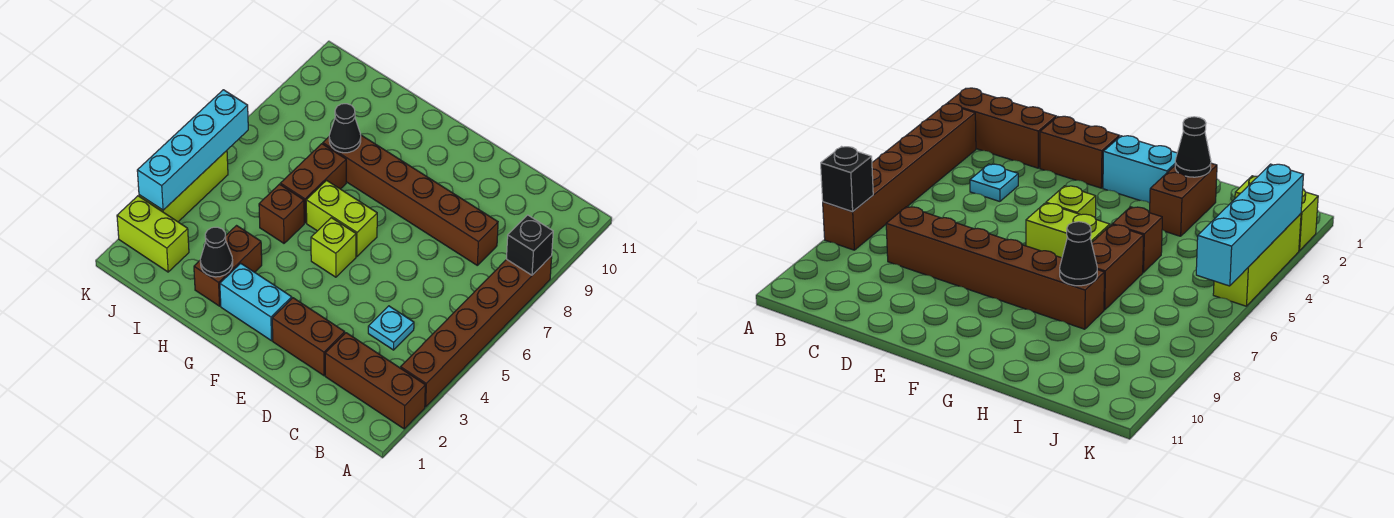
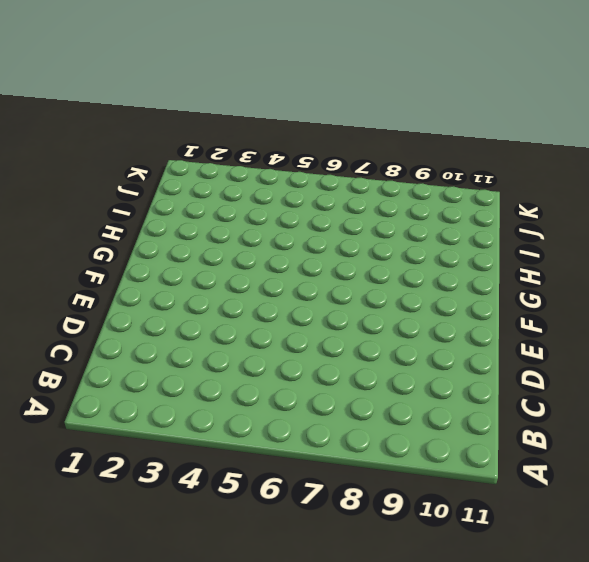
none -> brown 1x3 brick [325,333,425,429]
none -> brown 1x6 brick [401,256,552,407]
none -> cyan 1x1 plate [368,306,414,350]

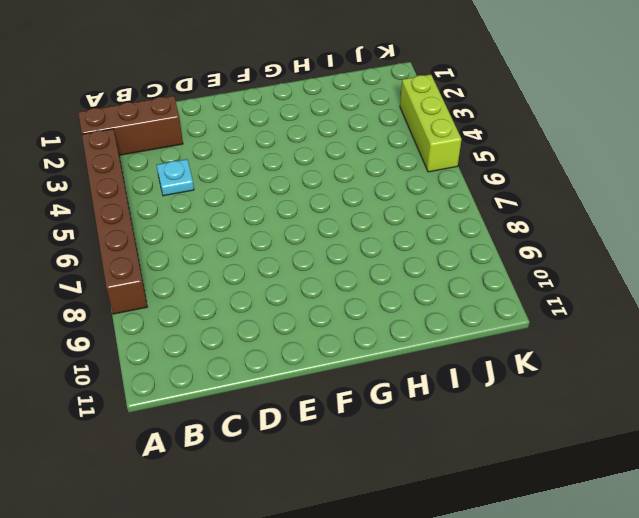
none -> brown 1x6 brick [323,135,498,265]
none -> brown 1x2 brick [272,298,345,376]
none -> cyan 1x2 brick [220,263,292,341]

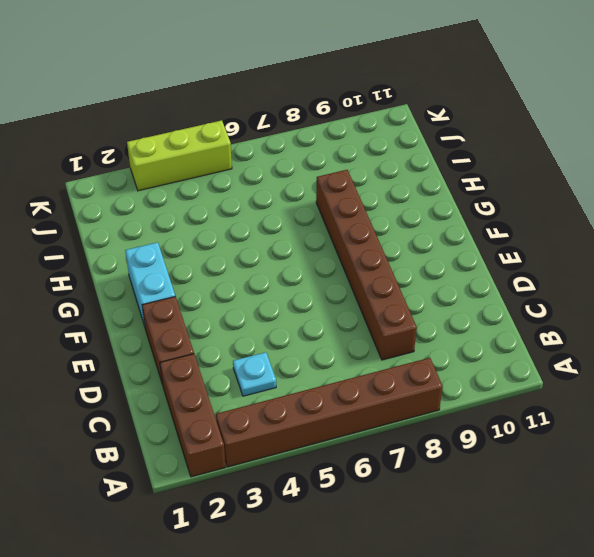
none -> lime 1x1 brick [311,218,356,277]
none -> lime 1x2 brick [306,180,377,256]
none -> brown 1x2 brick [194,226,262,306]

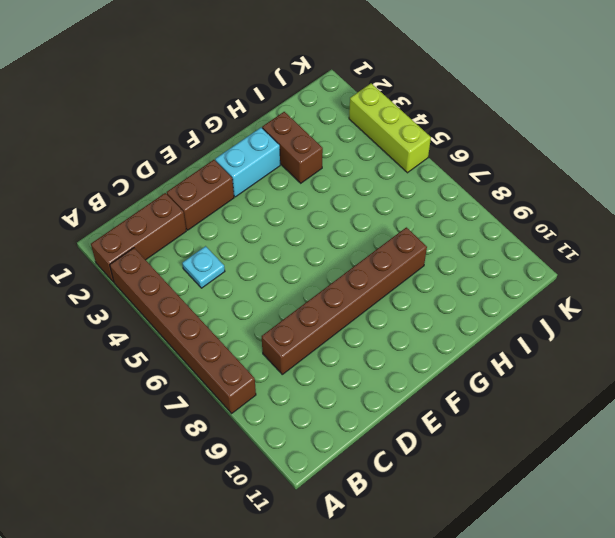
none -> lime 1x1 brick [311,218,356,277]
none -> lime 1x2 brick [306,180,377,256]
none -> brown 1x1 brick [259,184,304,243]

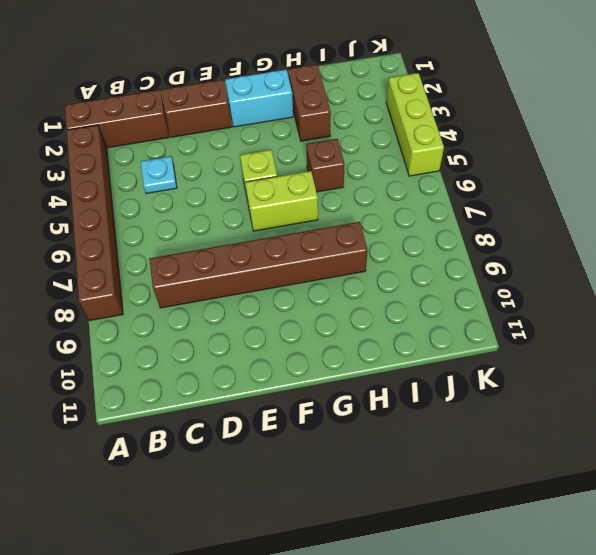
none -> brown 1x2 brick [281,144,346,223]
none -> lime 1x2 brick [117,196,189,272]
none -> black 1x1 brick [506,215,553,275]

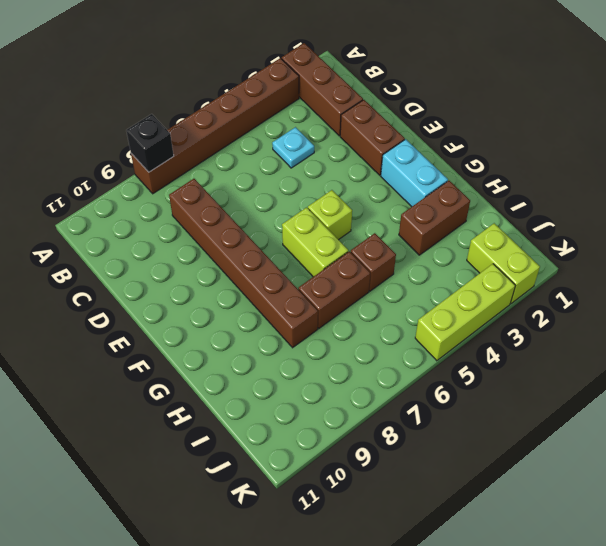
none -> black 1x1 cone [200,227,233,277]
none -> black 1x1 cone [329,104,361,153]
none -> cyan 1x4 brick [137,90,248,210]

